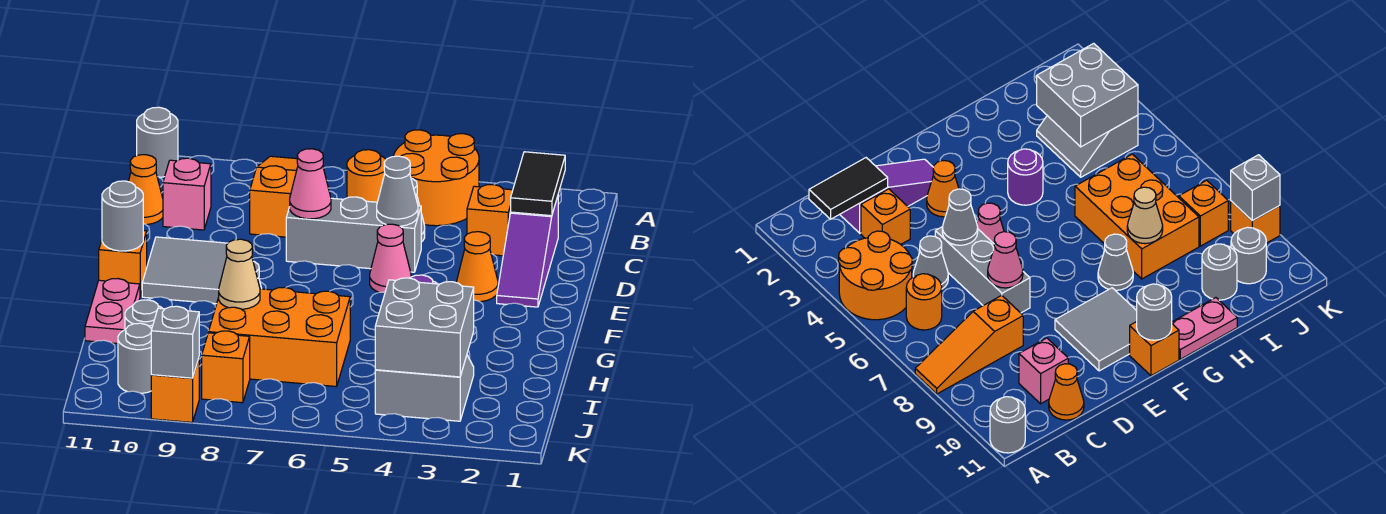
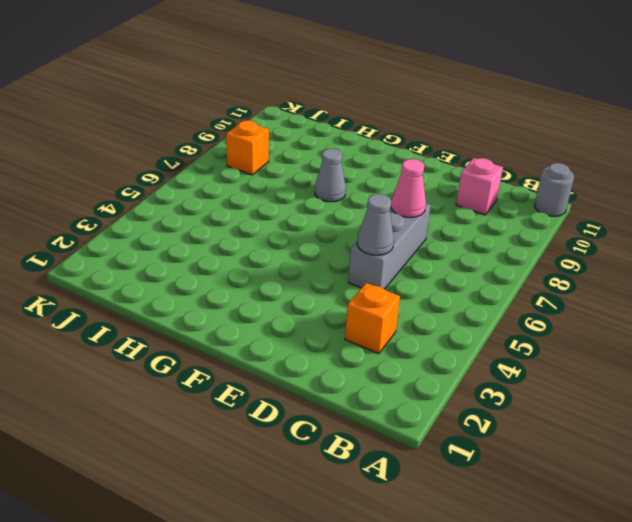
none -> orange 2x2 round brick [394,130,479,226]
none -> orange 1x3 slope [250,156,298,237]
none -> orange 1x1 round brick [347,150,386,202]
none -> purple 1x3 slope [497,197,558,307]

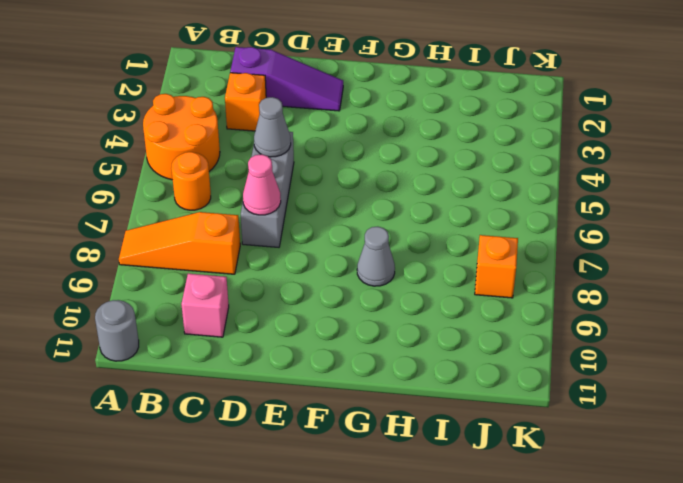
none -> grey 1x1 cone [913,236,948,289]
none -> orange 1x1 cone [128,155,163,225]
none -> orange 1x1 cone [457,232,498,302]
none -> pink 1x1 cone [370,224,411,292]

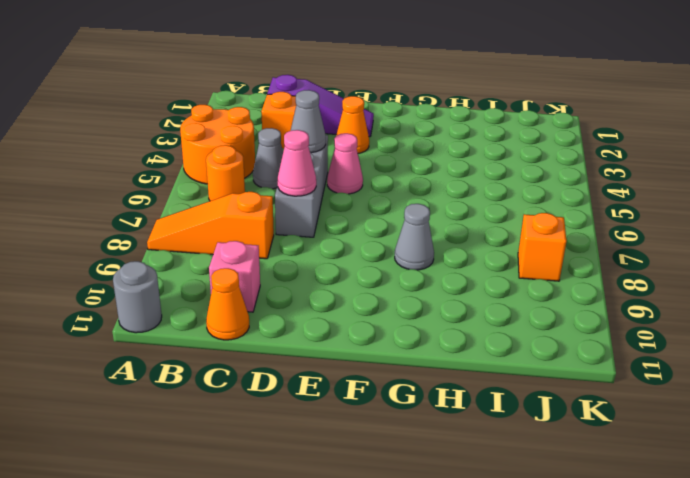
none -> grey 2x2 tile [142,237,228,304]
none -> orange 1x1 brick [99,231,147,296]
none -> purple 1x1 round brick [1008,149,1043,205]
none -> pink 1x2 plate [85,279,140,344]

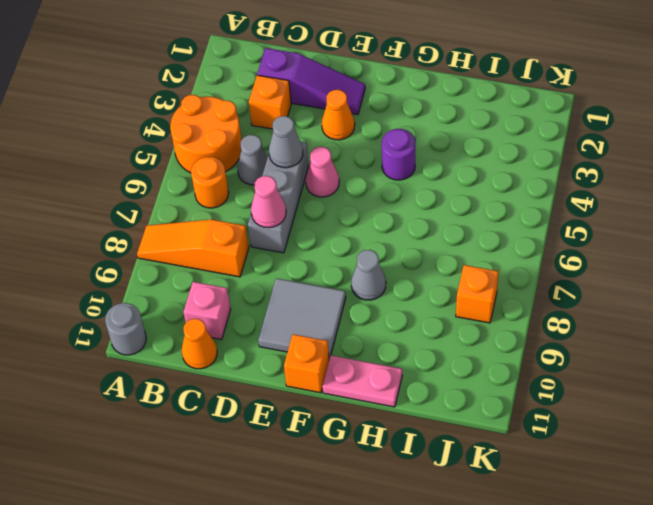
none -> orange 2x3 brick [209,287,350,387]
none -> grey 2x2 slope [375,355,474,421]
none -> grey 1x1 round brick [125,300,163,330]
none -> grey 1x1 round brick [118,323,151,393]

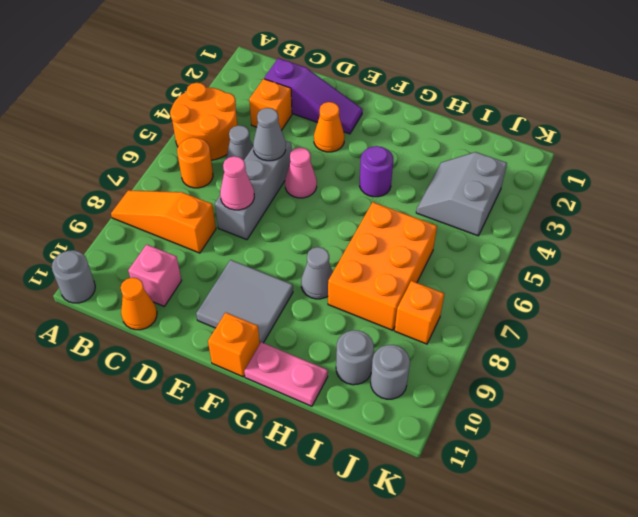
none -> orange 1x1 brick [151,358,199,422]
none -> black 1x2 tile [511,152,565,216]
none -> grey 1x1 round brick [102,181,143,251]
none -> tan 1x1 cone [219,239,260,309]

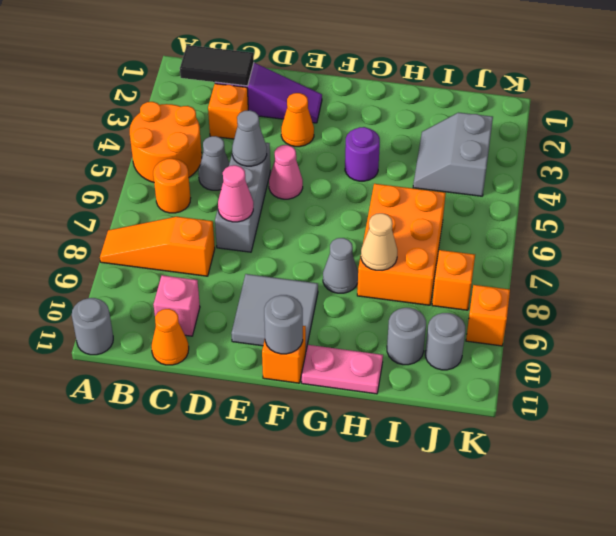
none -> grey 2x2 brick [375,278,474,377]
none -> grey 1x1 brick [151,306,199,378]

